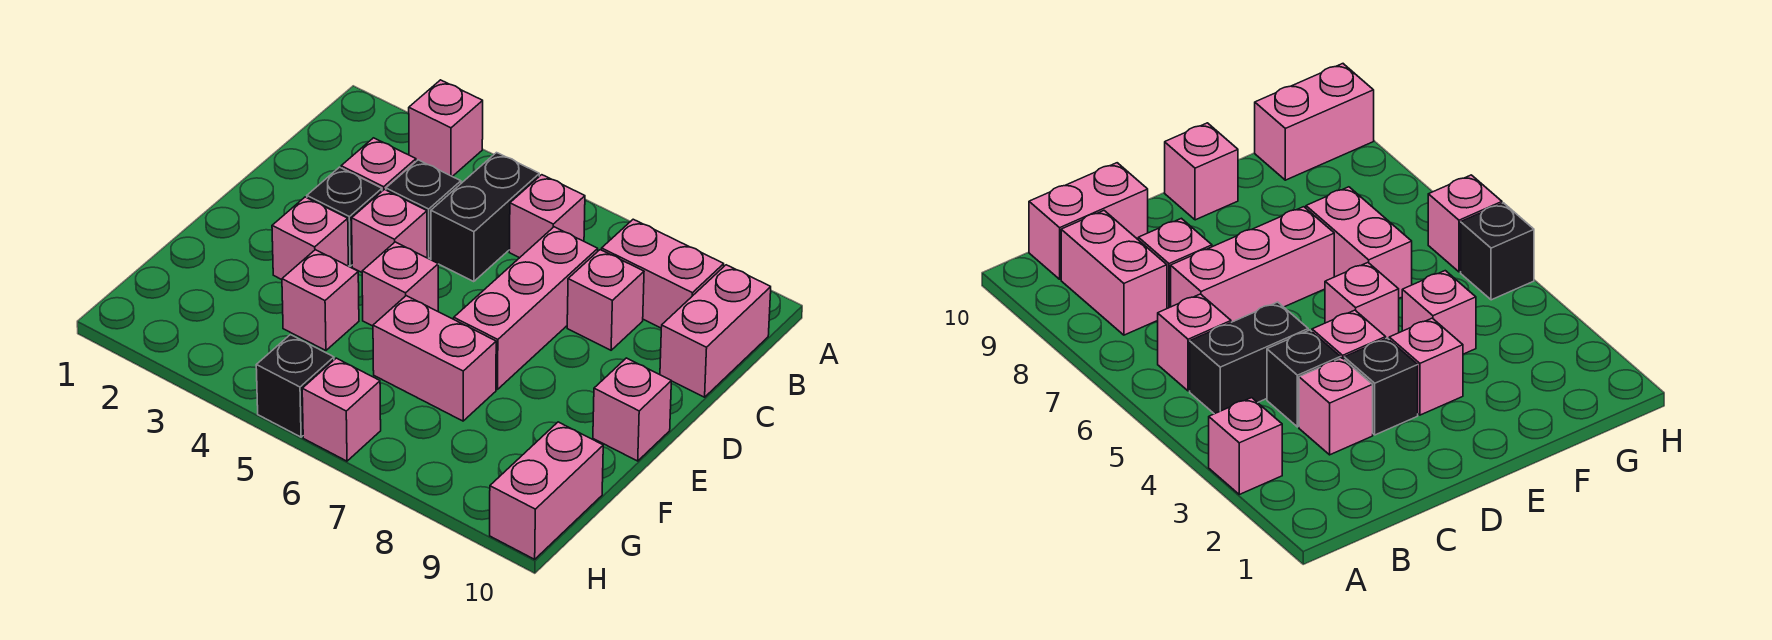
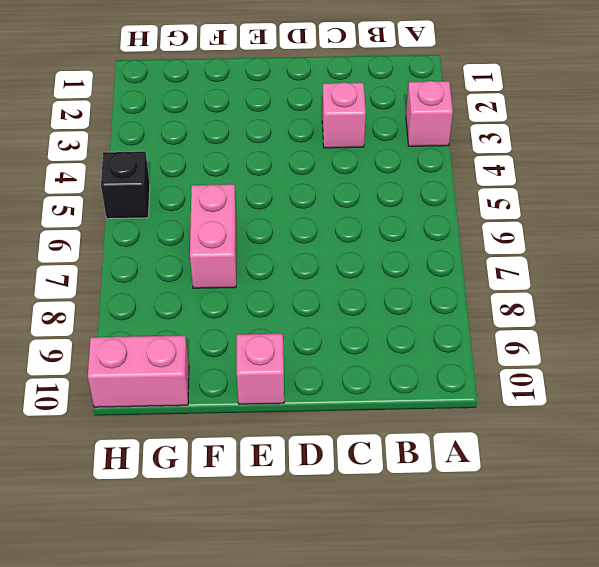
none -> black 1x2 brick [431,153,539,282]
none -> pink 1x1 brick [509,175,585,258]
none -> pink 1x2 brick [602,219,724,328]

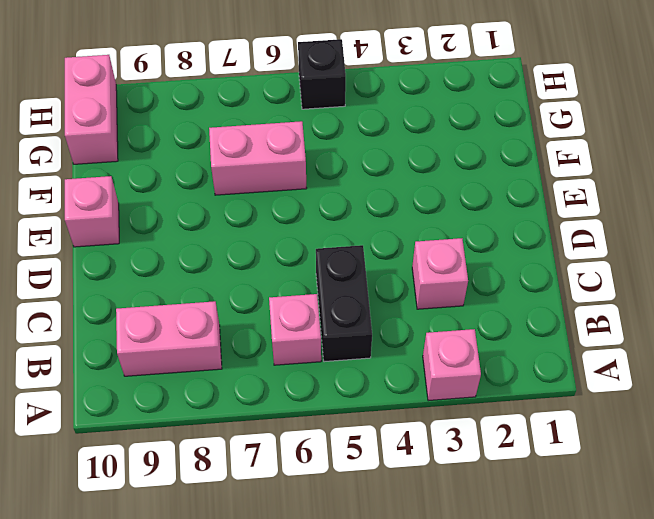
none -> pink 1x2 brick [660,265,771,397]
none -> black 1x1 brick [386,160,461,259]
none -> pink 1x3 brick [454,227,598,390]

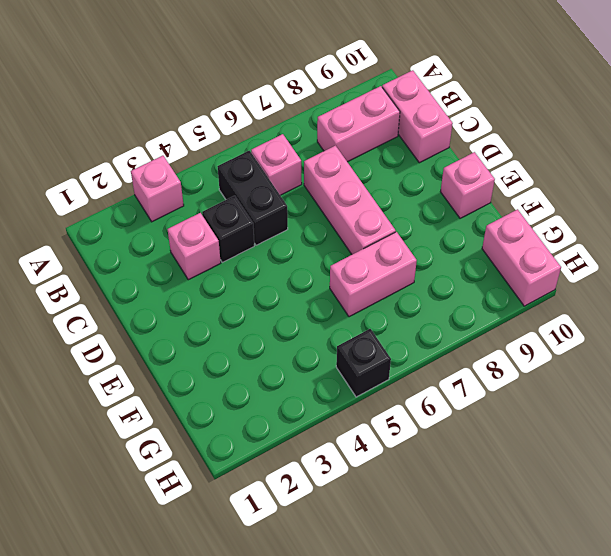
none -> pink 1x1 brick [567,250,644,350]
none -> black 1x1 brick [307,167,382,266]
none -> pink 1x1 brick [352,189,427,272]

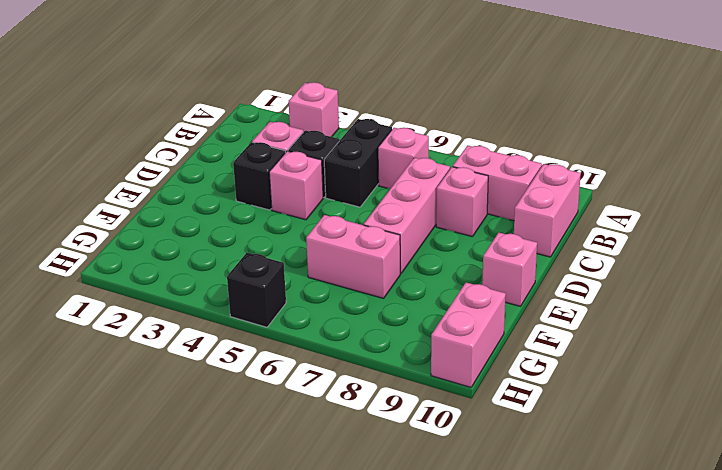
none -> pink 1x1 brick [272,197,348,280]
none -> pink 1x1 brick [362,242,438,326]
none -> pink 1x1 brick [282,250,359,351]

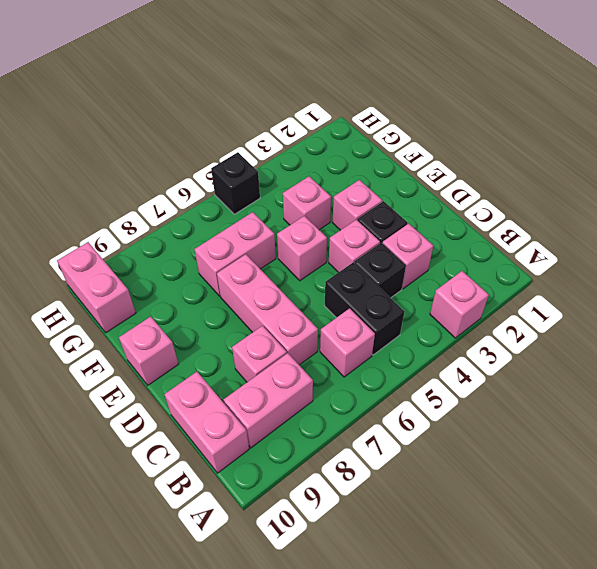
none -> pink 1x1 brick [302,358,381,461]

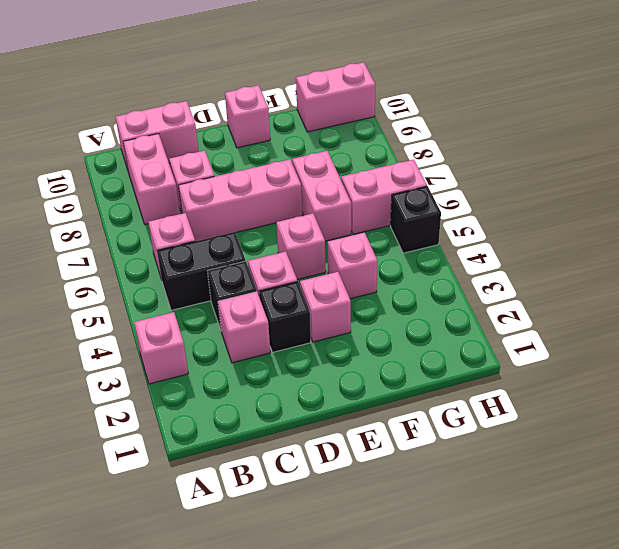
pink 1x2 brick [341,160,427,234] -> pink 1x1 brick [302,358,381,461]

